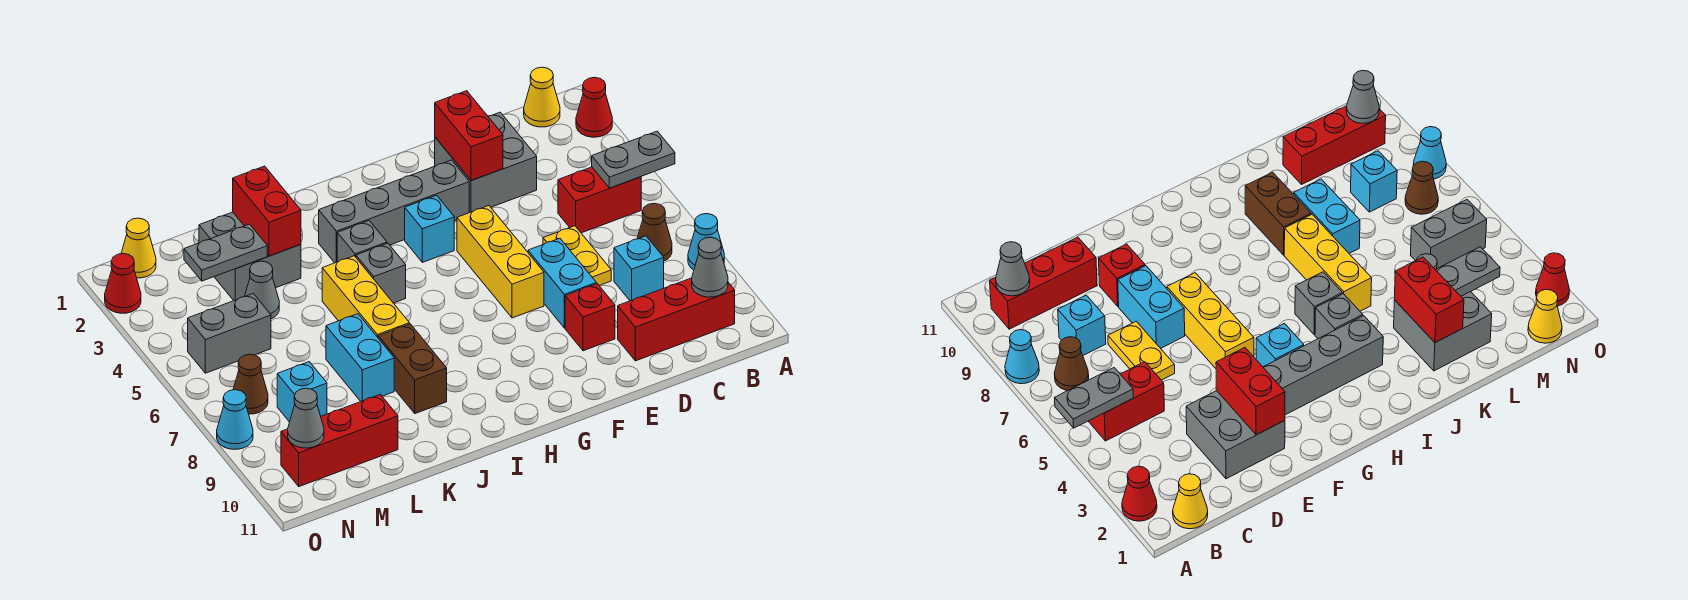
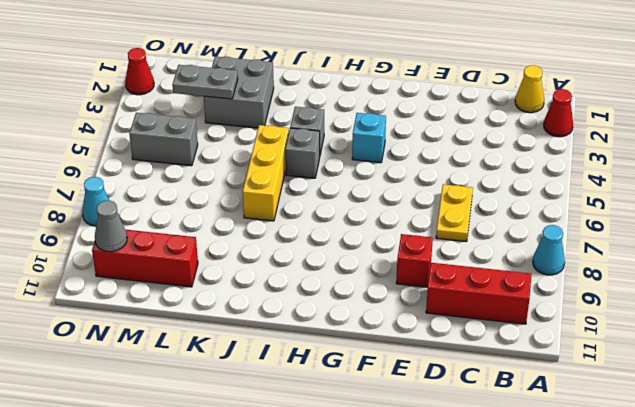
none -> red 1x2 brick [558,167,641,233]
none -> brown 1x1 cone [637,203,672,261]
none -> cyan 1x1 brick [614,236,664,301]
none -> grey 2x2 brick [435,112,537,213]

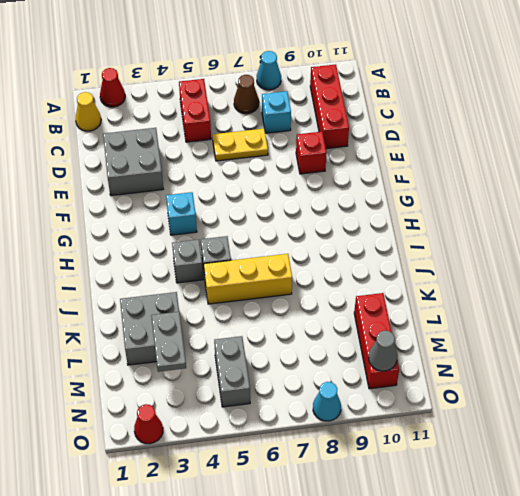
none -> cyan 1x2 brick [528,238,596,328]
none -> grey 1x4 brick [319,160,469,263]
none -> yellow 1x3 brick [457,206,544,318]
none -> brown 1x2 brick [378,324,447,414]

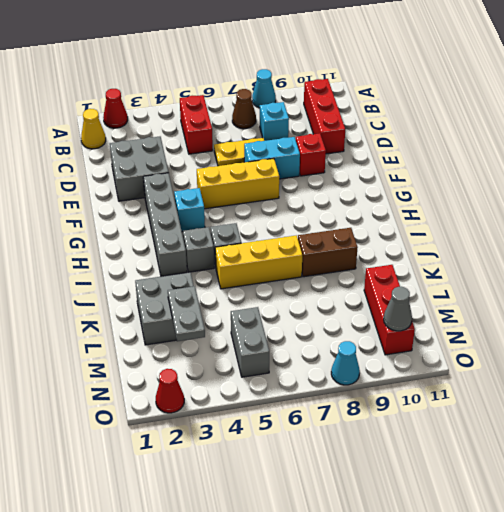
none -> cyan 1x2 brick [326,314,394,401]
none -> grey 1x1 cone [244,261,279,319]
none -> cyan 1x1 brick [277,362,327,422]
none -> yellow 1x1 cone [121,218,156,278]

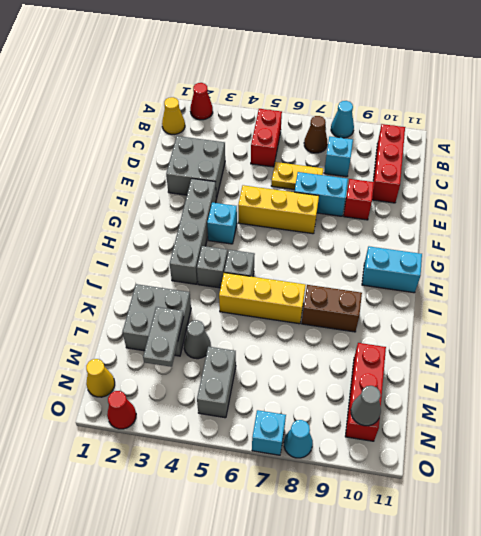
cyan 1x2 brick [362,246,422,293] -> cyan 1x2 brick moved to [326,314,394,401]
cyan 1x1 brick [252,410,286,455] -> cyan 1x1 brick moved to [277,362,327,422]
none -> brown 1x1 cone [233,354,268,414]
none -> grey 1x2 plate [592,131,675,188]
none -> grey 1x1 cone [692,237,728,297]
none -> red 1x2 brick [435,91,503,181]

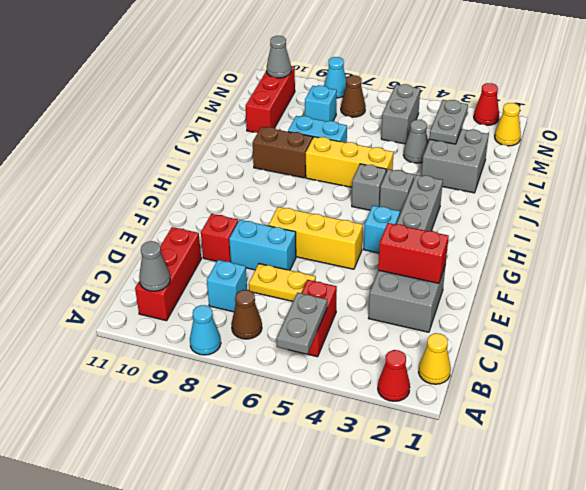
none -> red 1x2 brick [233,166,301,256]

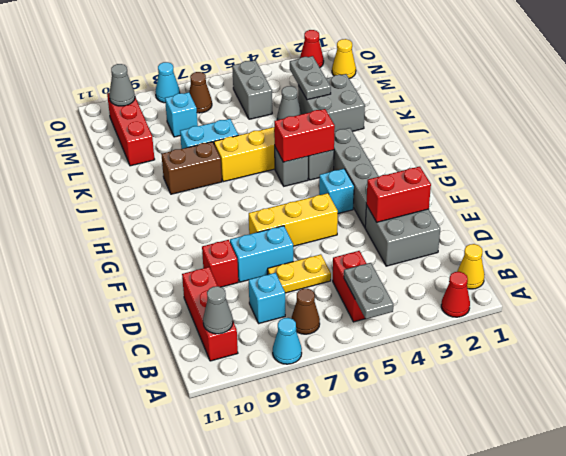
red 1x2 brick [274,109,335,162] -> red 1x2 brick moved to [233,166,301,256]

